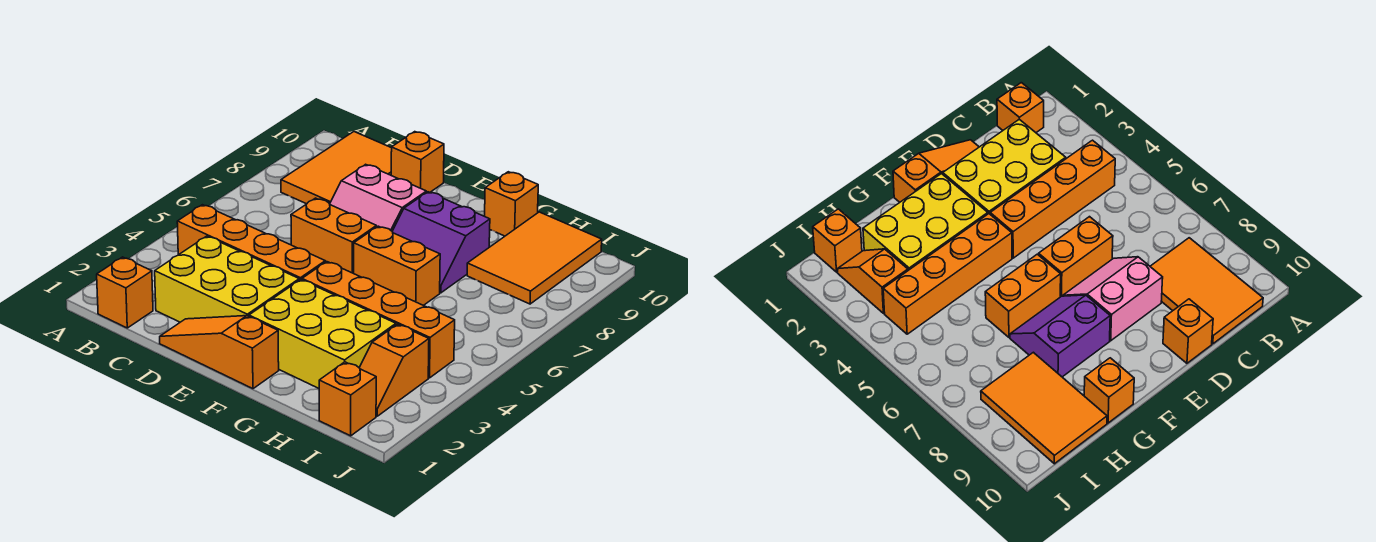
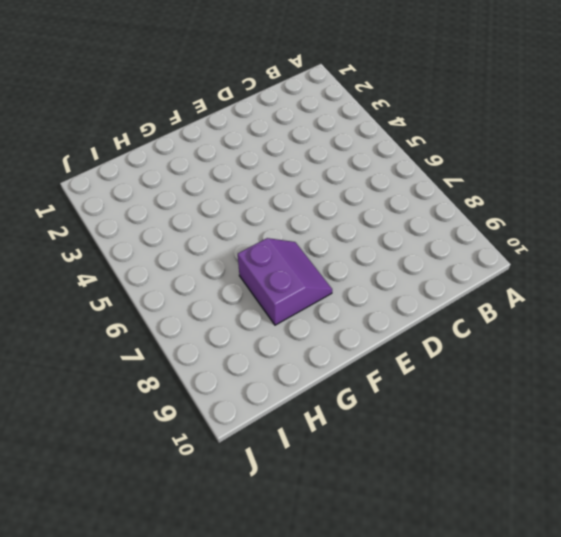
purple 2x2 slope [238,238,332,325] -> purple 2x2 slope turned to [392,192,490,293]
none -> orange 1x1 brick [97,257,153,328]
none -> orange 1x4 brick [177,205,325,280]
none -> orange 2x3 tile [281,132,392,204]

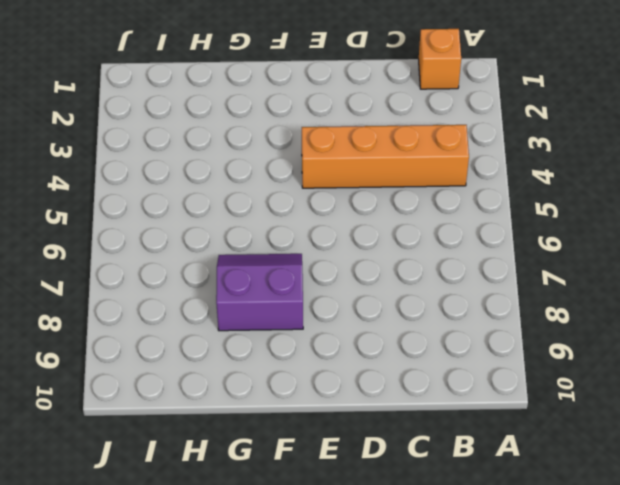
none -> orange 2x3 tile [281,132,392,204]
none -> yellow 2x3 brick [155,236,299,322]
none -> orange 1x3 slope [160,316,279,389]

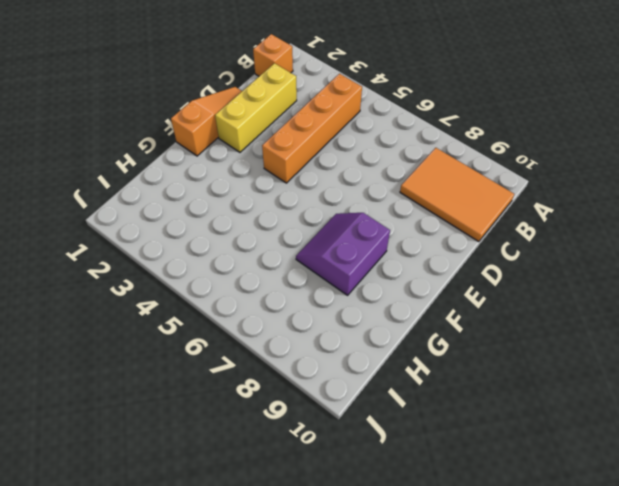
yellow 1x3 brick [215,63,297,152] -> yellow 2x3 brick [155,236,299,322]
none -> orange 1x2 brick [291,198,376,273]
none -> pink 2x2 slope [330,164,426,231]
none -> orange 1x1 brick [391,132,444,193]

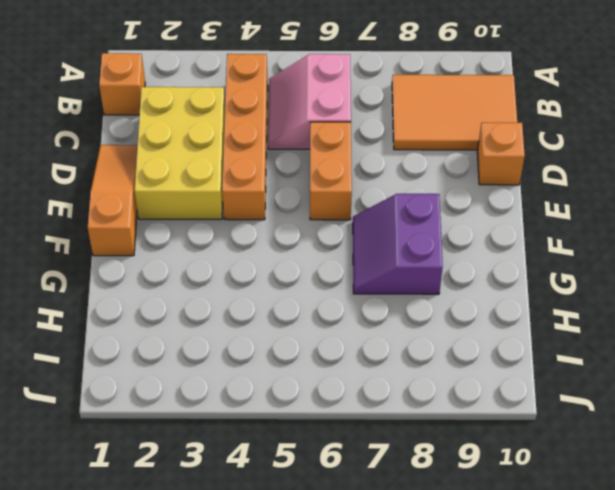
pink 2x2 slope [268,54,351,149] -> pink 2x2 slope moved to [330,164,426,231]
none -> yellow 2x3 brick [249,280,396,388]
none -> orange 1x4 brick [302,262,455,378]
none -> orange 1x2 brick [354,226,440,305]

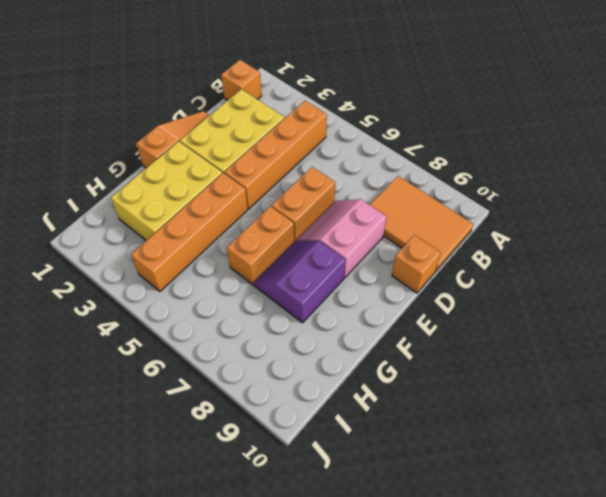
none -> orange 1x1 brick [485,172,538,236]
none -> orange 2x3 tile [467,212,602,304]
none -> orange 1x1 brick [319,362,376,436]

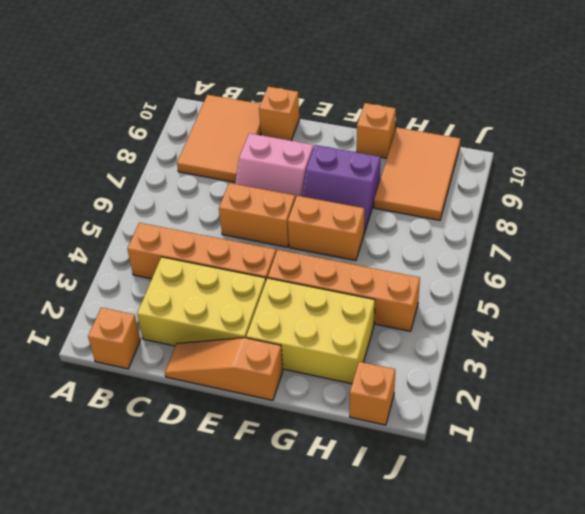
none -> orange 1x2 slope [359,324,429,416]

